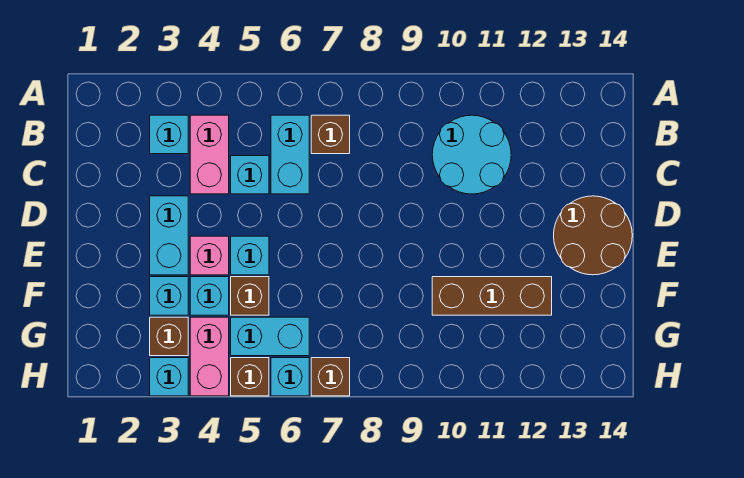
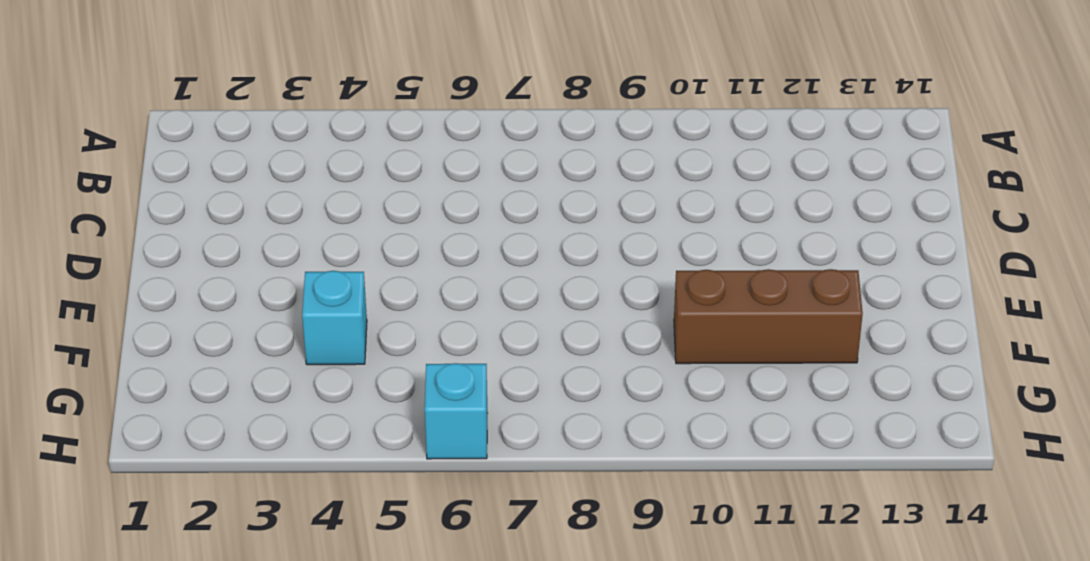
none -> cyan 1x1 brick [150,115,188,154]
none -> pink 1x2 brick [190,115,229,194]
none -> cyan 1x2 brick [271,115,309,194]

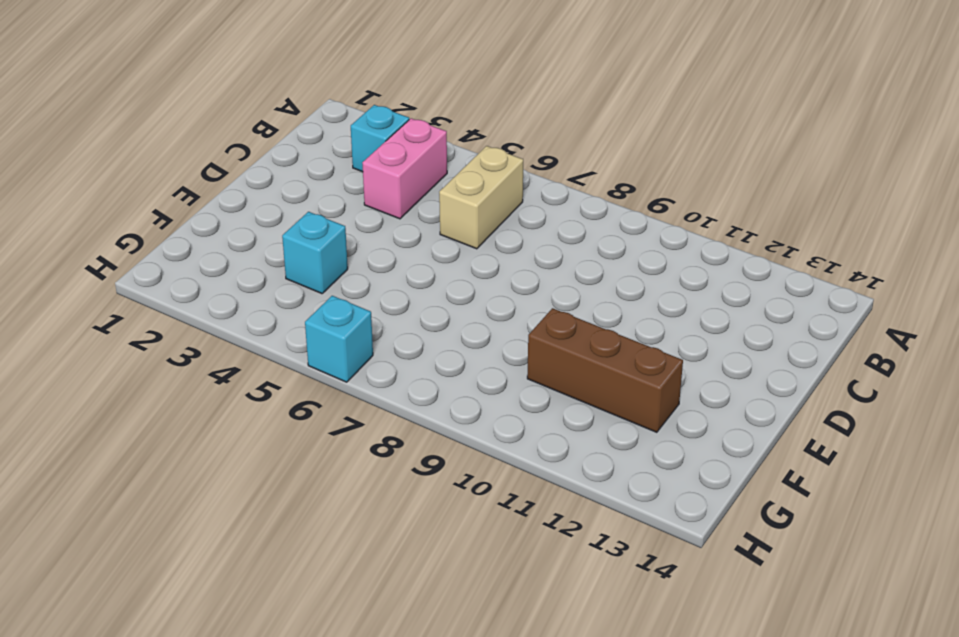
tan 1x2 brick [439,146,523,249] -> cyan 1x2 brick [271,115,309,194]
none -> brown 1x1 brick [311,115,350,154]
none -> cyan 2x2 round brick [432,115,511,194]
none -> cyan 1x1 brick [231,156,269,194]

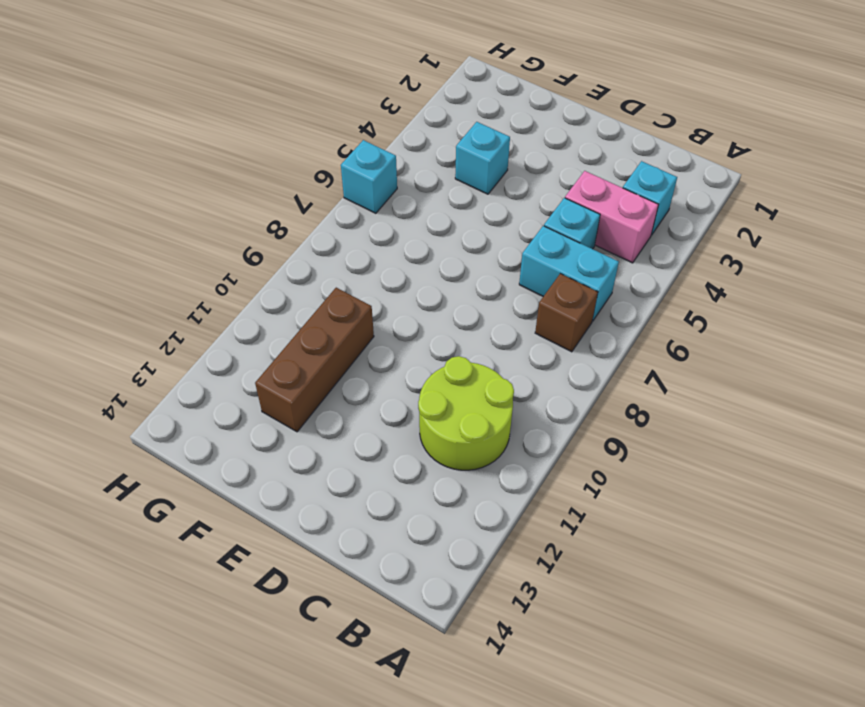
lime 2x2 round brick [418,356,514,470] -> cyan 2x2 round brick [432,115,511,194]
none -> cyan 1x2 brick [150,196,188,275]
none -> brown 2x2 round brick [554,196,632,275]
none -> pink 1x1 brick [190,236,229,275]

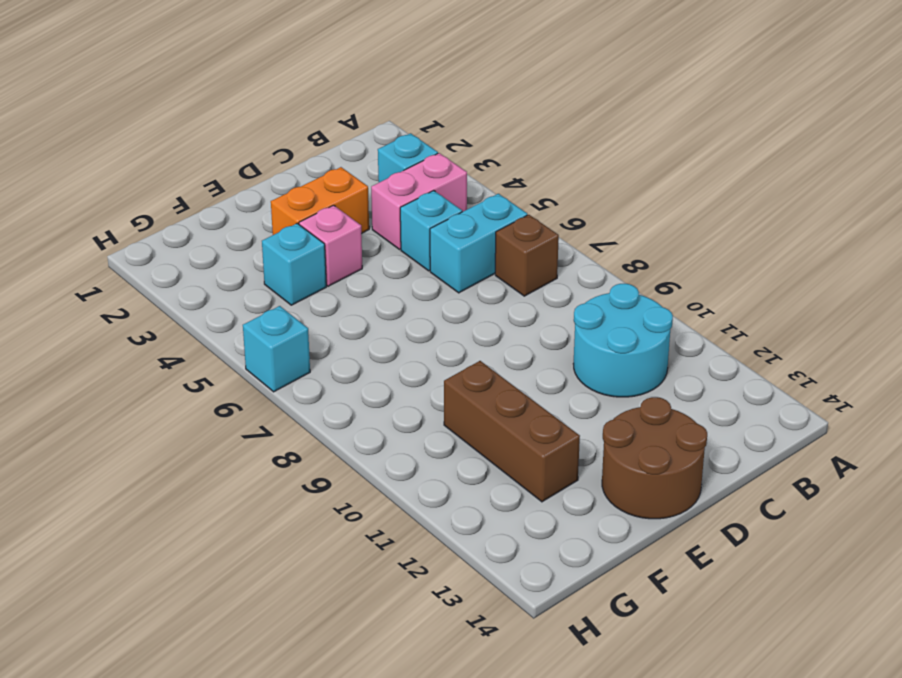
orange 1x2 brick [271,167,369,235] -> cyan 1x2 brick [150,196,188,275]
none -> cyan 1x1 brick [231,236,269,275]
none -> cyan 1x1 brick [150,277,188,315]
none -> brown 1x1 brick [231,277,269,315]

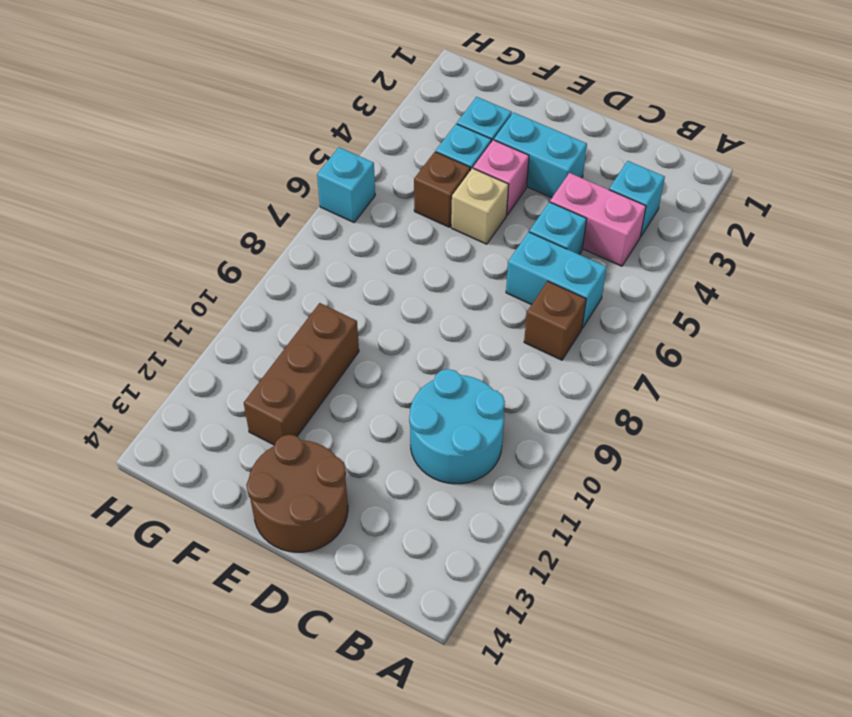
tan 1x1 brick [451,168,509,244] -> cyan 1x1 brick [231,236,269,275]
none -> brown 1x1 brick [150,317,188,356]
none -> pink 1x2 brick [190,317,229,396]
none -> cyan 1x2 brick [231,317,309,356]

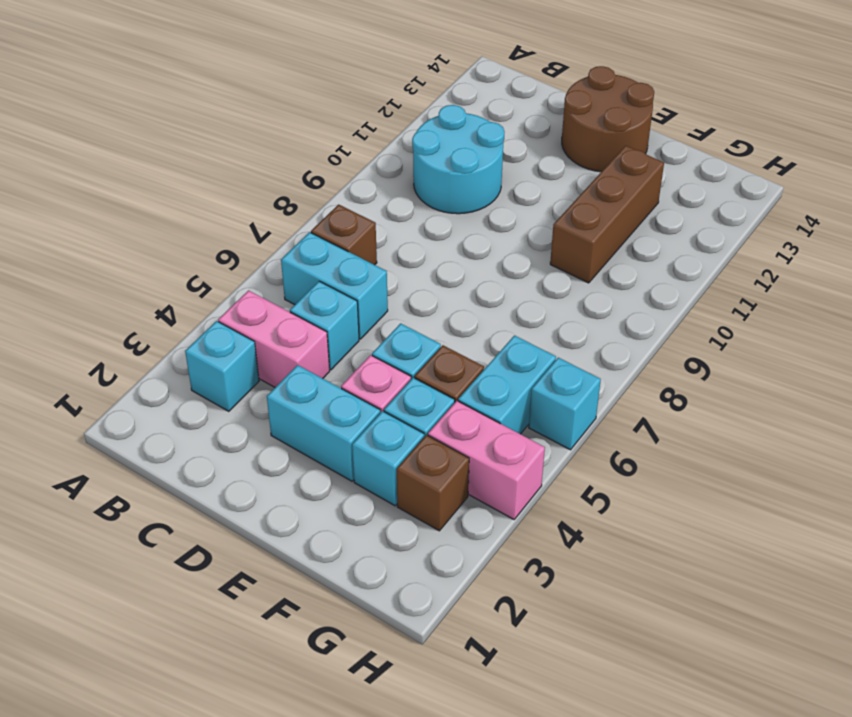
none -> cyan 1x1 brick [150,358,188,396]
none -> brown 1x1 brick [231,358,269,396]
none -> brown 1x1 brick [311,358,350,396]

